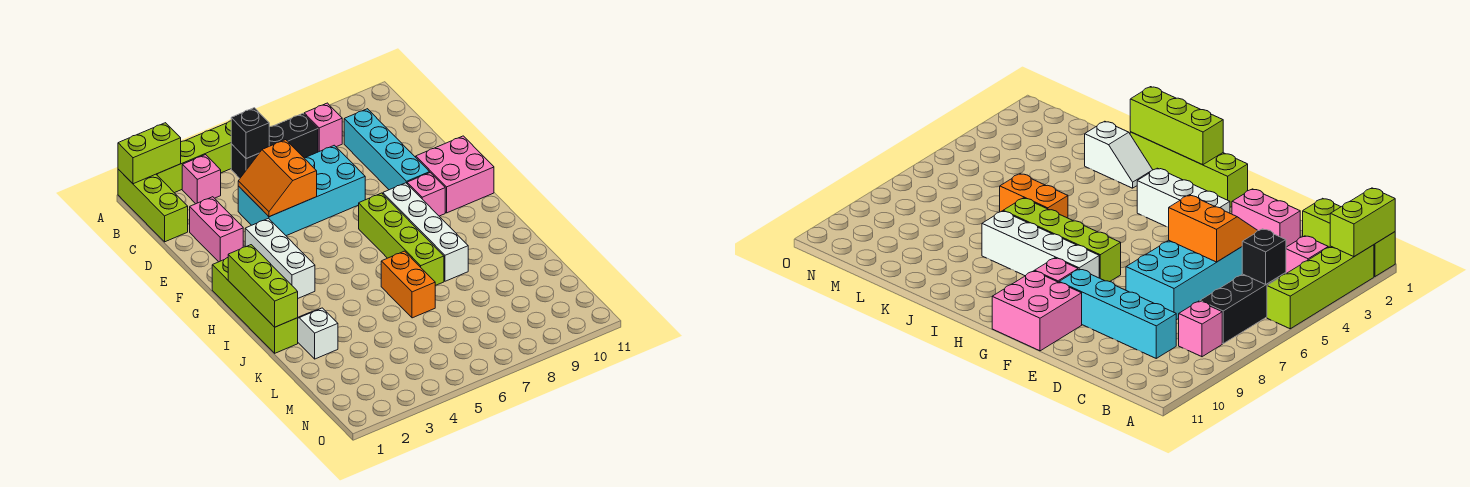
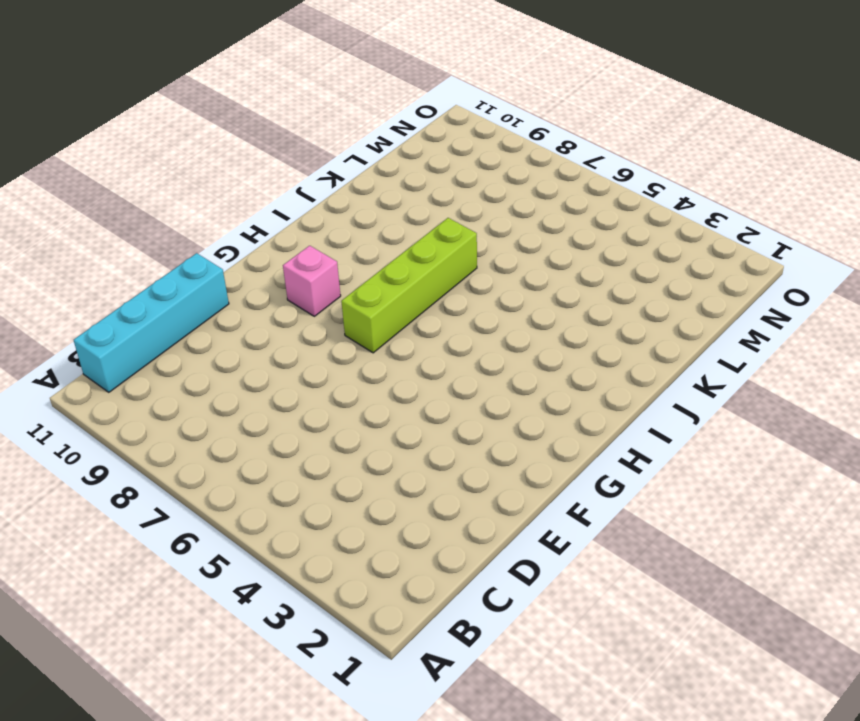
cyan 1x4 brick [74,253,229,392] -> cyan 1x4 brick moved to [344,109,430,190]
none -> lime 1x3 brick [118,169,188,242]
none -> lime 1x4 brick [156,121,231,193]
none -> pink 1x1 brick [182,155,221,204]

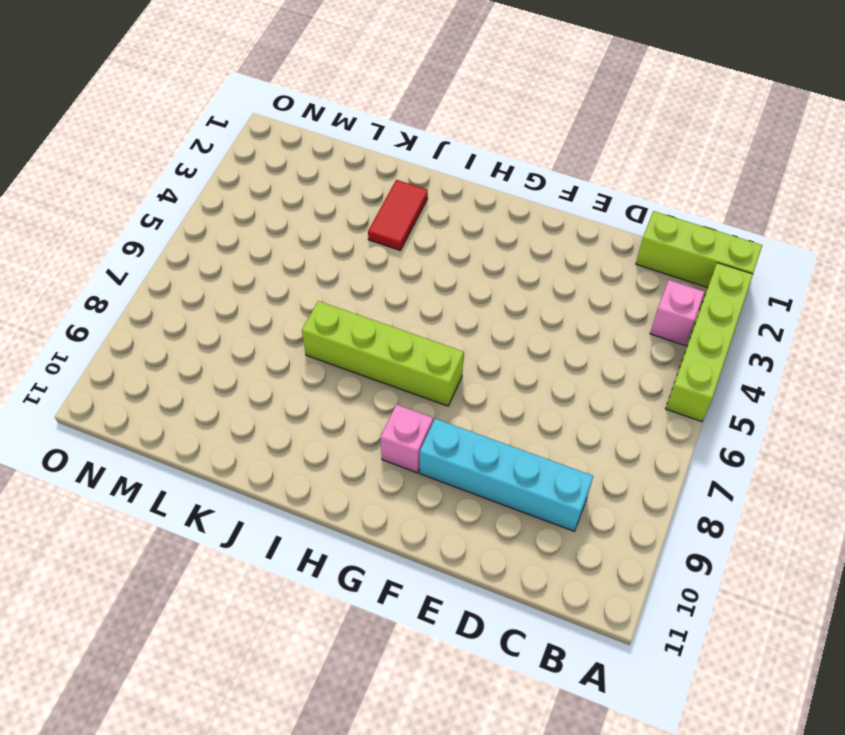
red 1x2 tile [368,180,428,250] -> white 1x2 slope [298,308,338,359]
none -> black 1x3 brick [231,114,318,178]
none -> pink 1x1 brick [304,103,342,152]
none -> pink 1x2 brick [190,197,243,262]

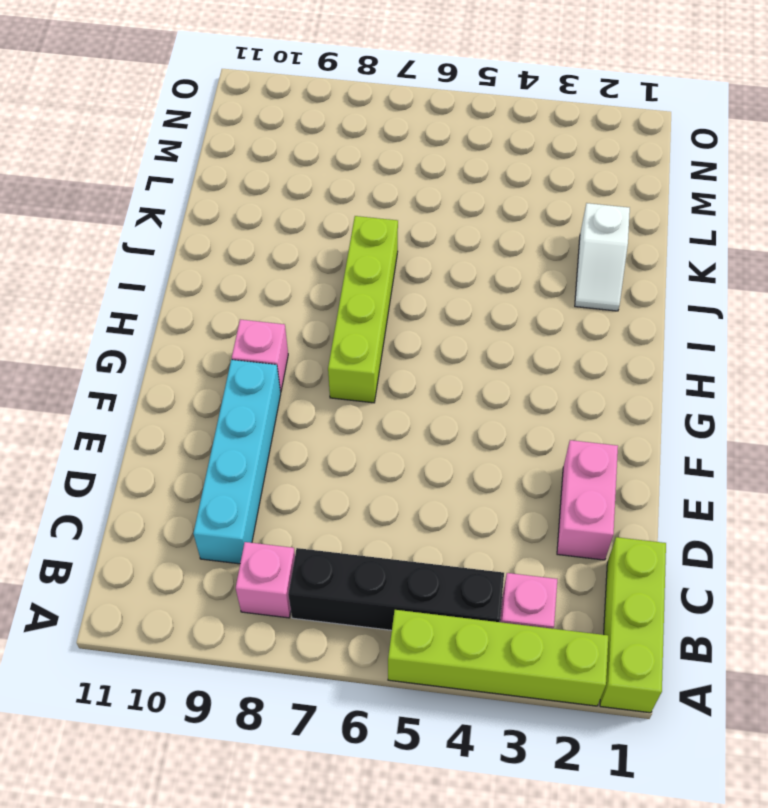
black 1x4 brick [288,548,504,630] -> black 1x3 brick [231,114,318,178]
none -> cyan 2x4 brick [238,145,365,236]
none -> white 1x3 brick [245,218,315,298]
none -> pink 2x2 brick [416,136,494,213]

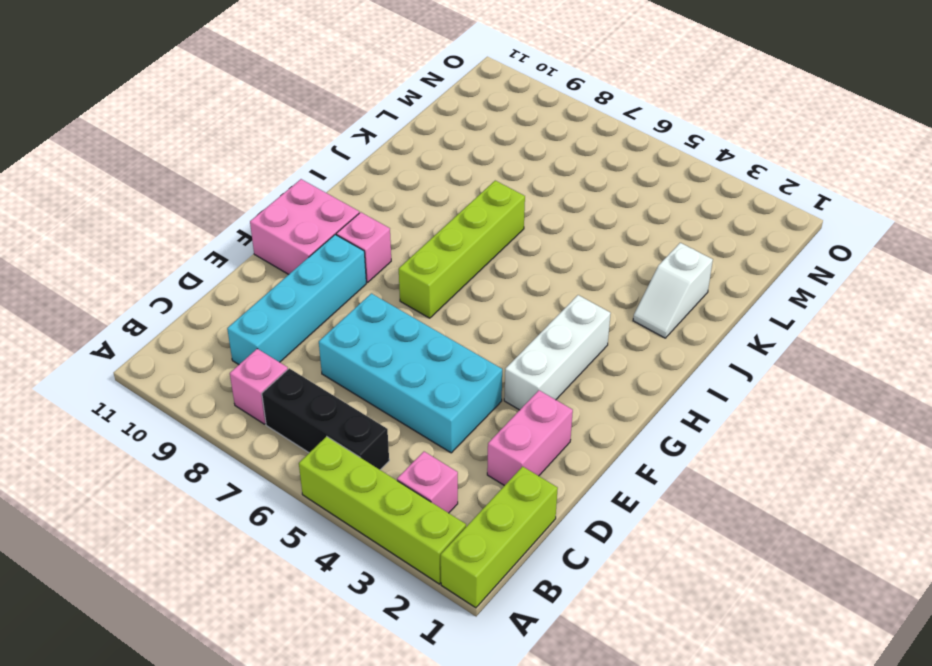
none -> lime 1x4 brick [212,258,298,353]
none -> white 1x4 brick [383,183,468,281]
none -> orange 1x2 brick [381,251,435,318]

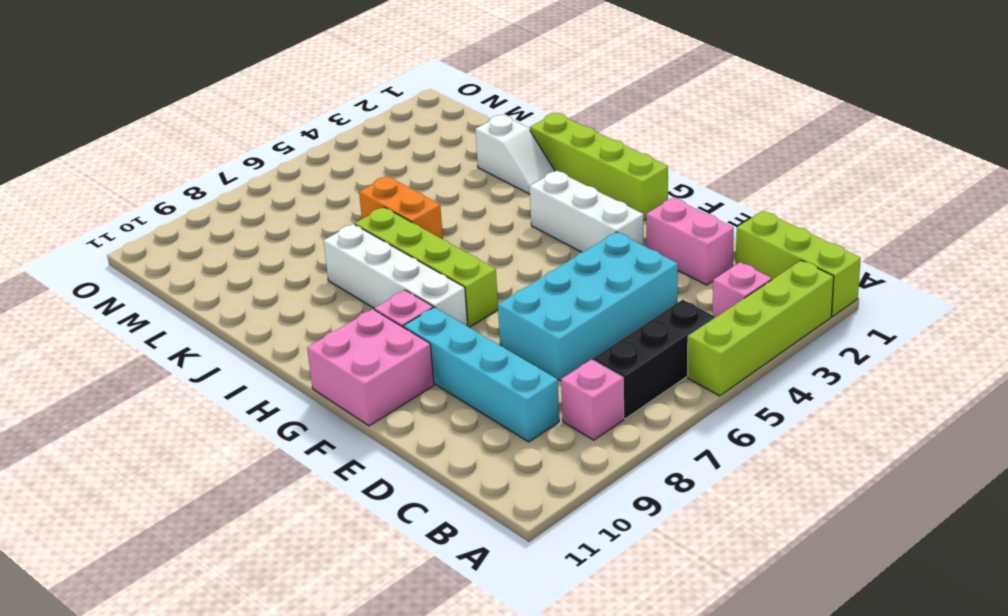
none -> lime 1x2 brick [118,123,181,184]
none -> black 1x1 brick [231,108,269,159]
none -> orange 2x2 slope [238,140,317,217]

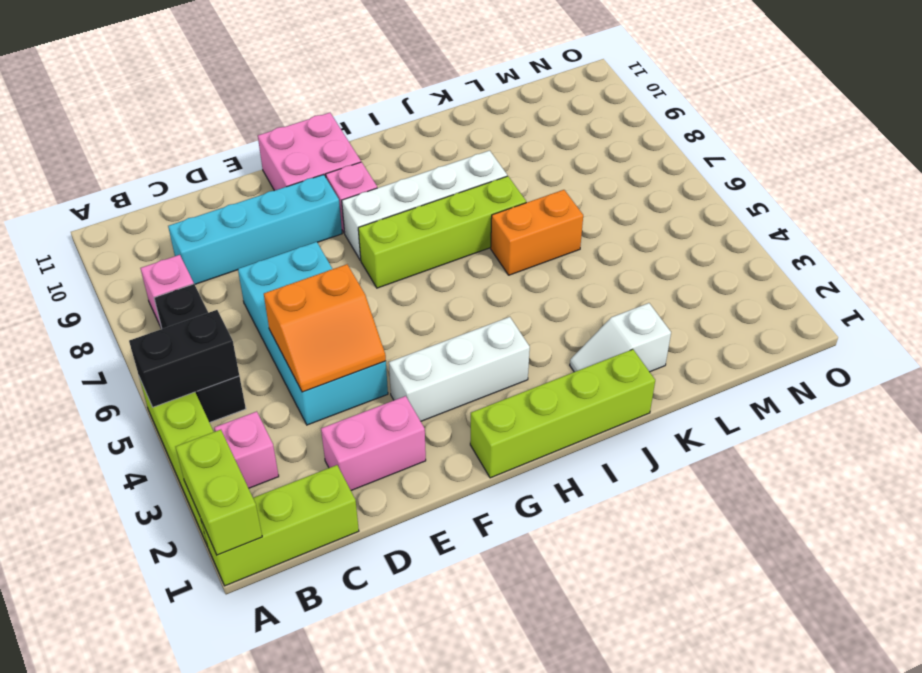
black 1x2 brick [129,310,239,407] -> black 1x1 brick [231,108,269,159]
none -> lime 1x3 brick [228,245,298,327]

